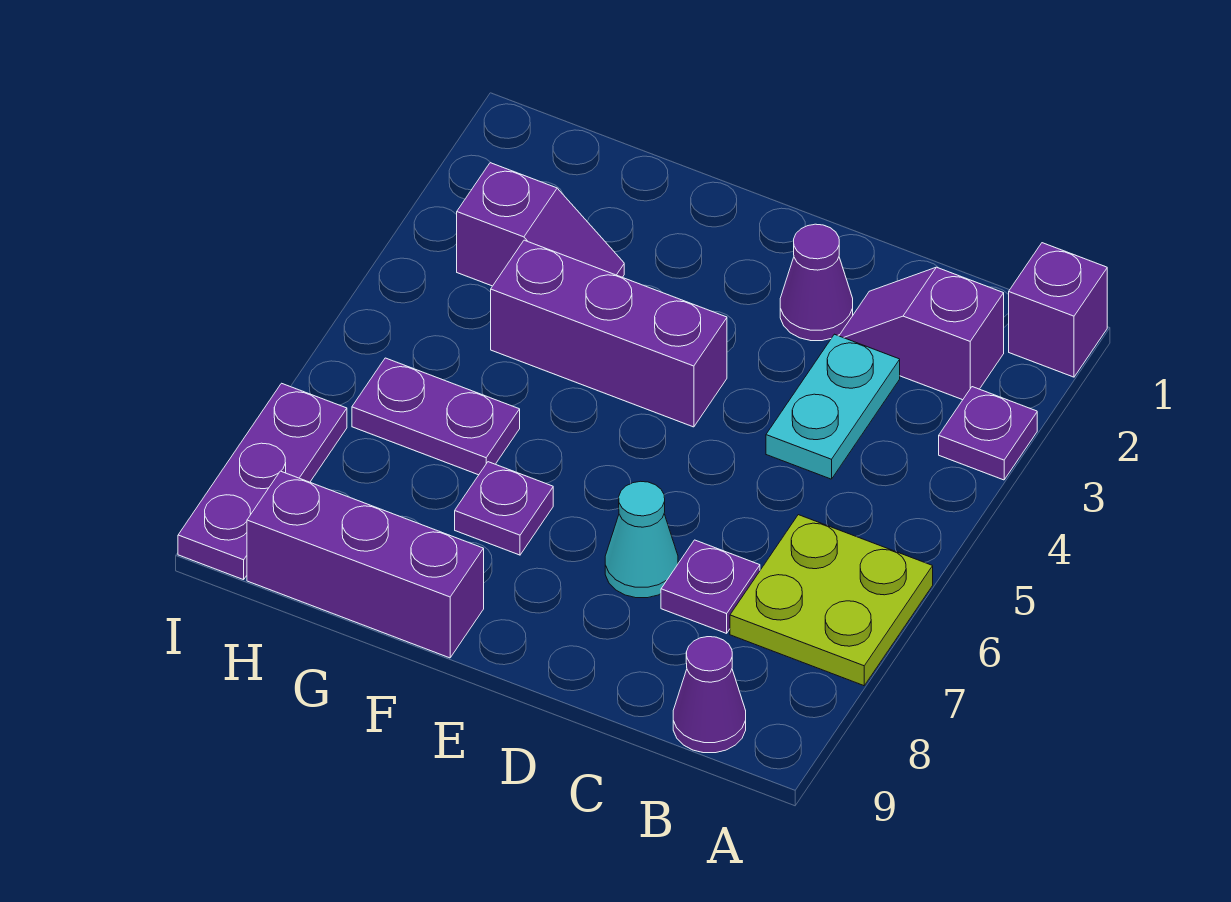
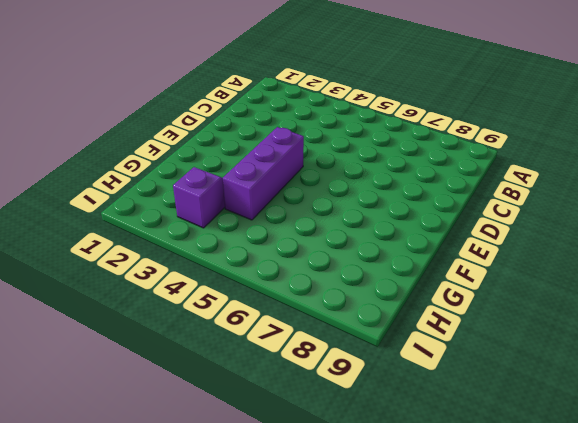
none -> purple 1x1 brick [1009,243,1107,377]
none -> purple 1x1 plate [939,387,1037,480]
none -> lime 2x2 plate [730,515,933,686]

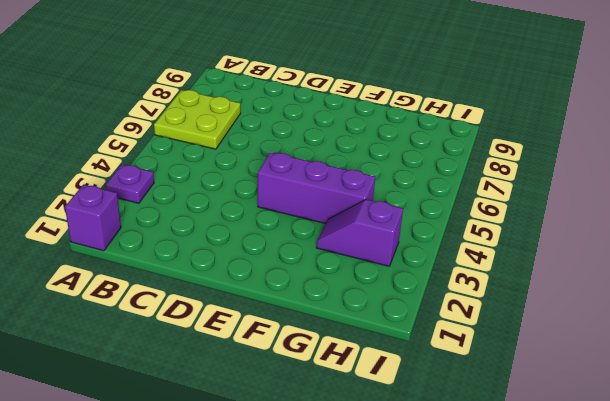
none -> purple 1x2 slope [839,267,1004,400]
none -> purple 1x1 cone [673,637,746,753]
none -> cyan 1x2 plate [766,334,900,479]

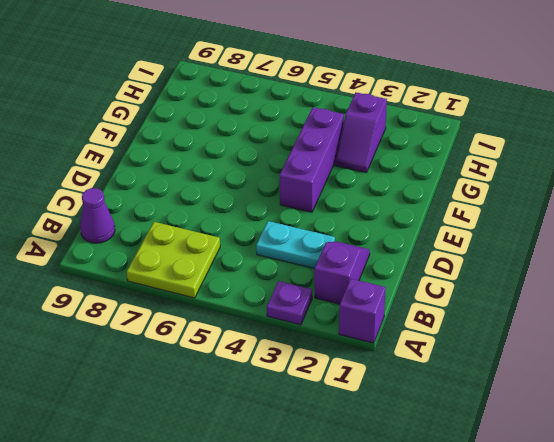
none -> purple 1x1 plate [661,540,760,633]
none -> purple 1x1 cone [780,224,853,341]
none -> cyan 1x1 cone [605,481,678,598]

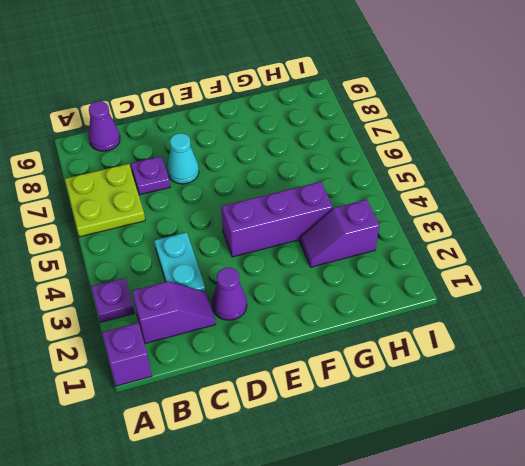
none -> purple 1x1 plate [455,462,553,555]
none -> purple 1x3 brick [247,471,484,658]
none -> purple 1x2 plate [352,358,520,475]

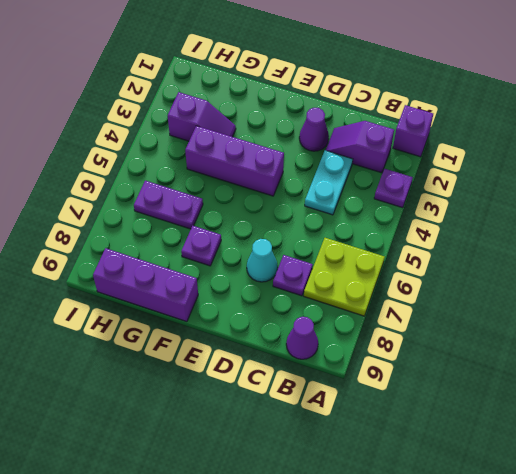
none -> purple 1x3 plate [178,383,347,580]

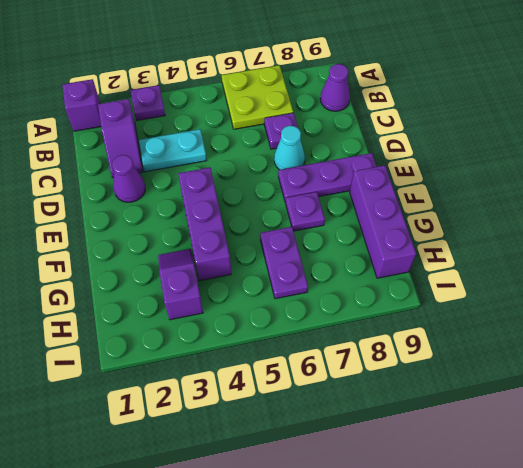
purple 1x3 plate [278,153,377,202] -> purple 1x3 plate moved to [178,383,347,580]

